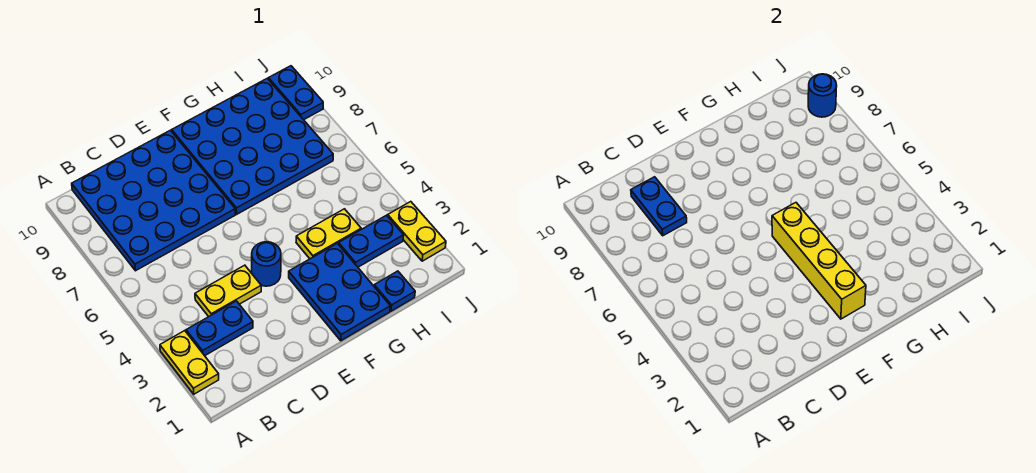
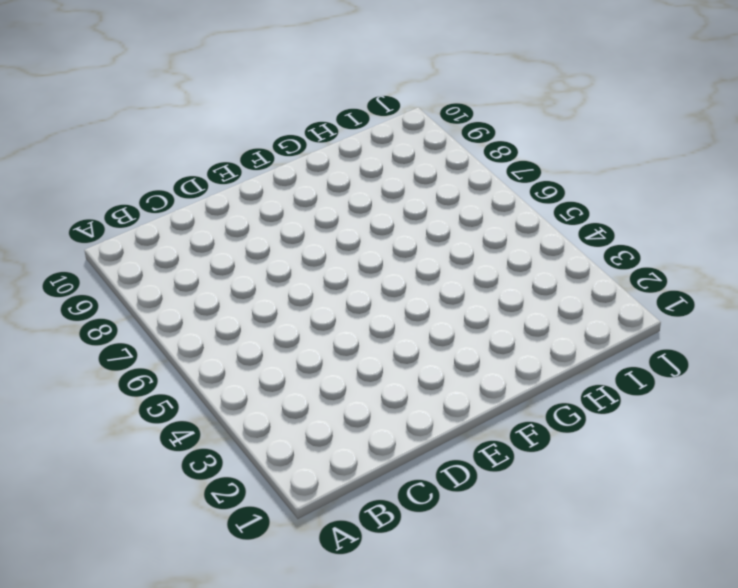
none -> yellow 1x2 plate [160,331,219,394]
none -> blue 1x2 plate [186,301,253,356]
none -> blue 4x4 plate [72,130,235,271]

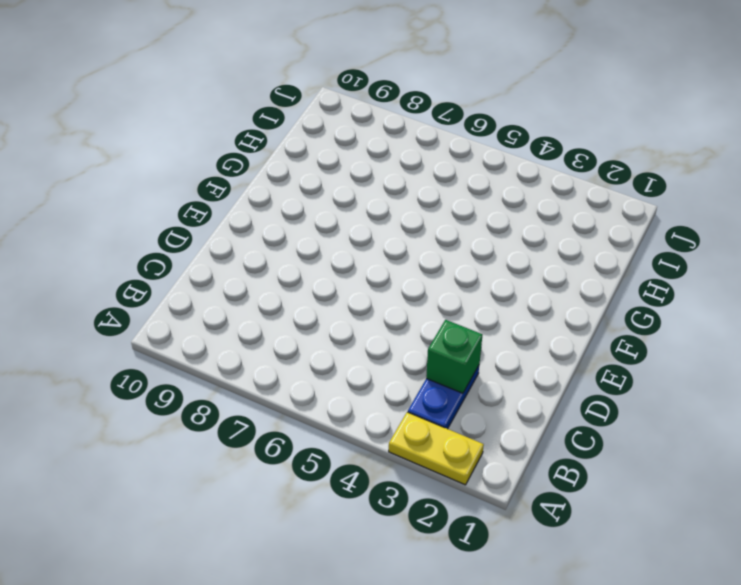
green 1x1 brick [426,320,482,393] -> none
none -> blue 4x4 plate [72,130,235,271]
none -> yellow 1x2 plate [195,265,261,317]
none -> blue 1x1 round brick [252,242,281,286]

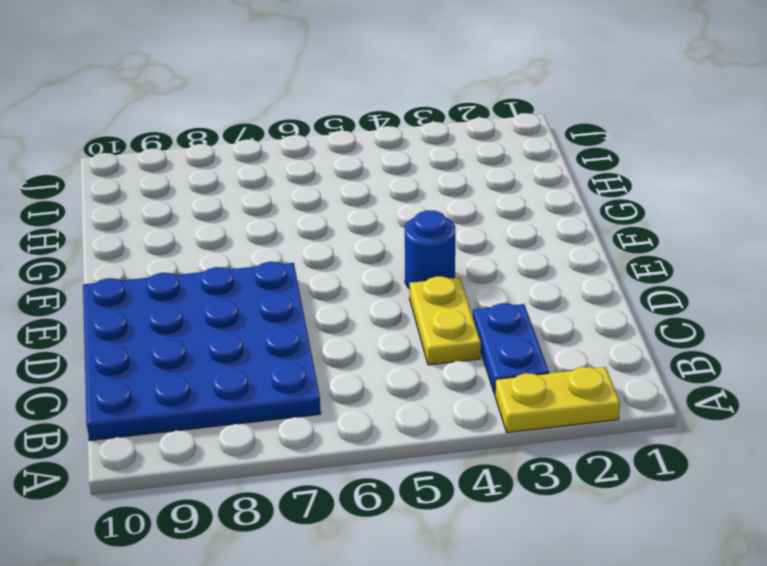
none -> blue 2x3 plate [289,243,390,341]
none -> blue 4x4 plate [172,78,333,214]
none -> yellow 1x2 plate [296,209,361,259]

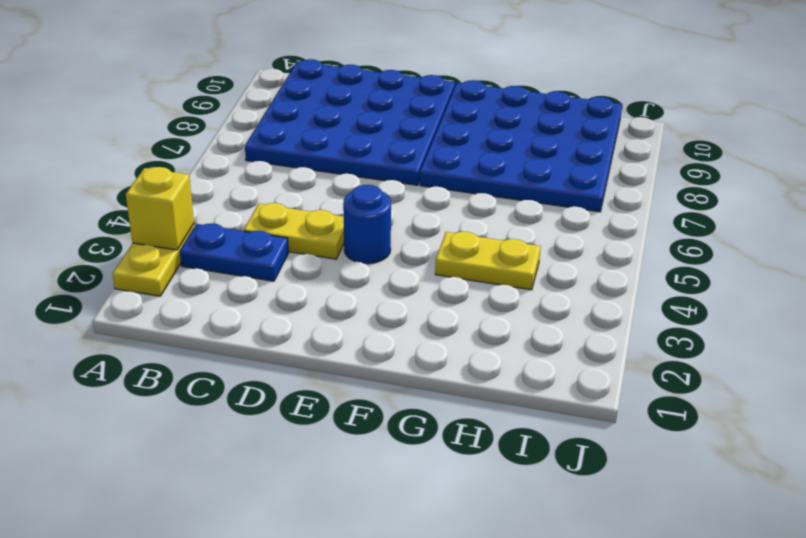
yellow 1x1 brick [126,167,194,250] -> none
none -> blue 2x3 plate [289,243,390,341]
none -> blue 1x1 plate [374,271,415,311]
none -> blue 1x2 plate [339,215,404,267]

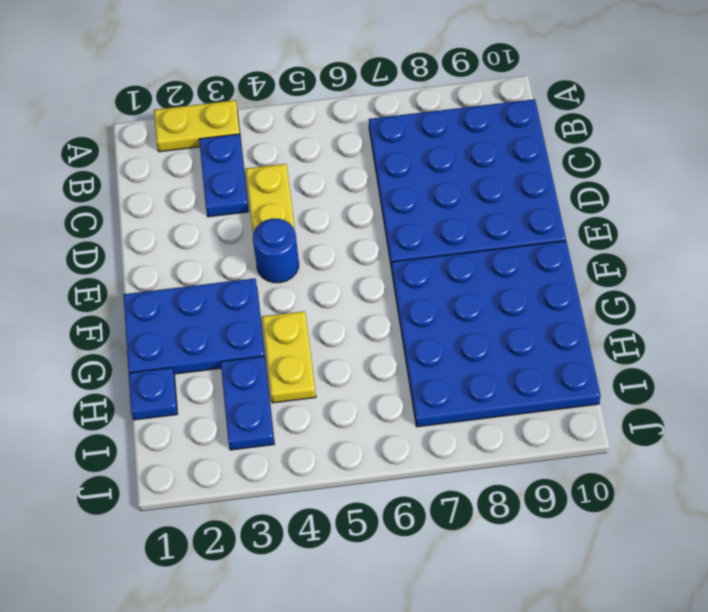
none -> yellow 1x2 plate [388,202,446,261]
none -> blue 1x2 plate [269,66,323,120]
none -> blue 1x2 plate [631,177,687,236]

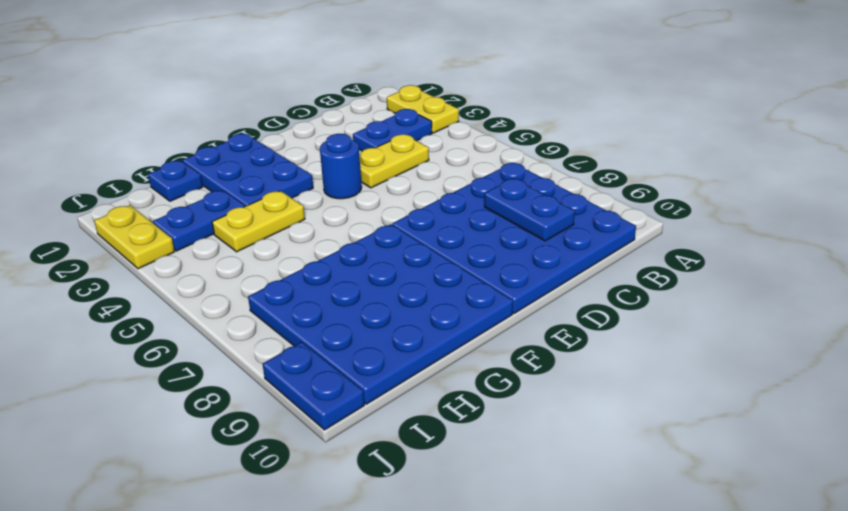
none -> yellow 1x4 brick [772,203,866,319]
none -> blue 1x1 round brick [808,74,837,117]

